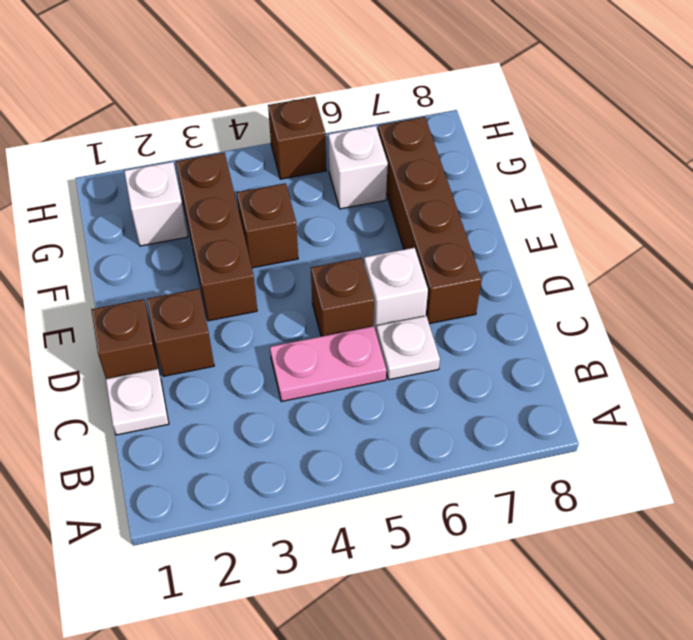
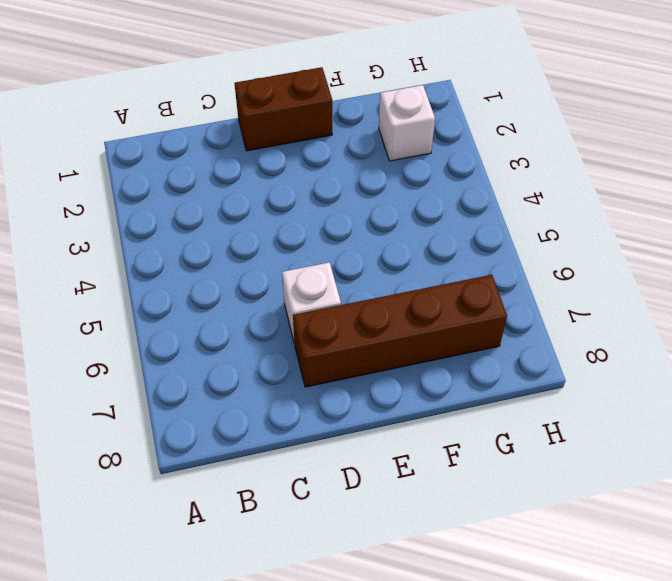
brown 1x2 brick [235,67,332,151] -> brown 1x1 brick [91,299,160,379]
none -> white 1x1 plate [106,369,169,435]
none -> pink 1x2 plate [270,326,386,402]
none -> white 1x1 plate [376,316,440,380]

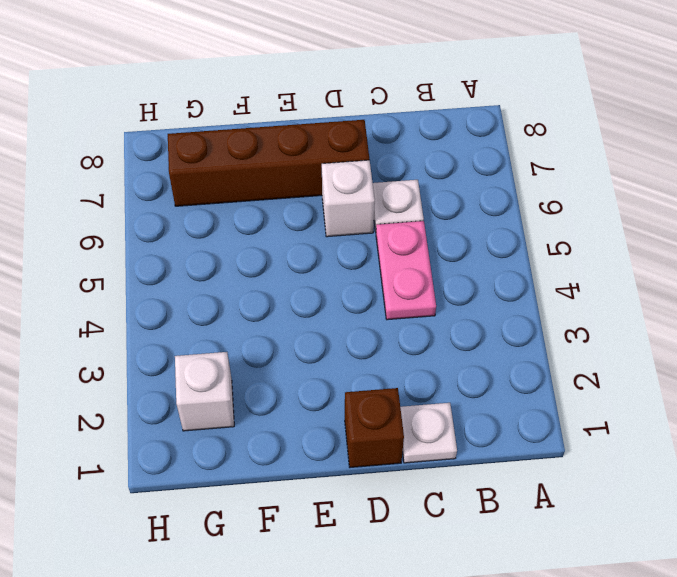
none -> brown 1x1 brick [147,289,214,376]
none -> brown 1x1 brick [311,258,374,336]
none -> brown 1x3 brick [176,153,257,321]

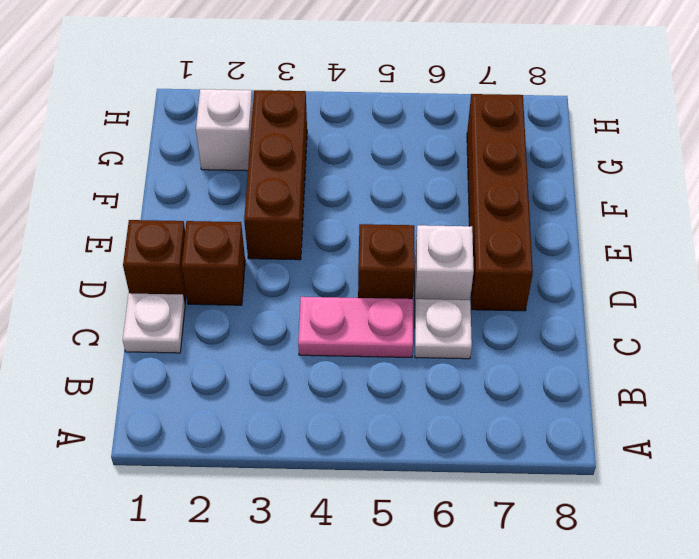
none -> brown 1x1 brick [237,183,298,268]
none -> white 1x1 brick [328,126,388,209]
none -> brown 1x1 brick [268,97,326,179]

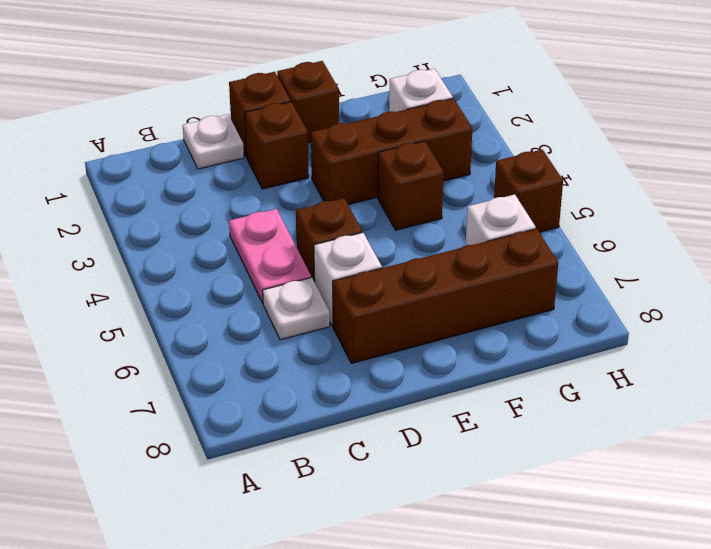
brown 1x1 brick [277,61,339,143] -> none

